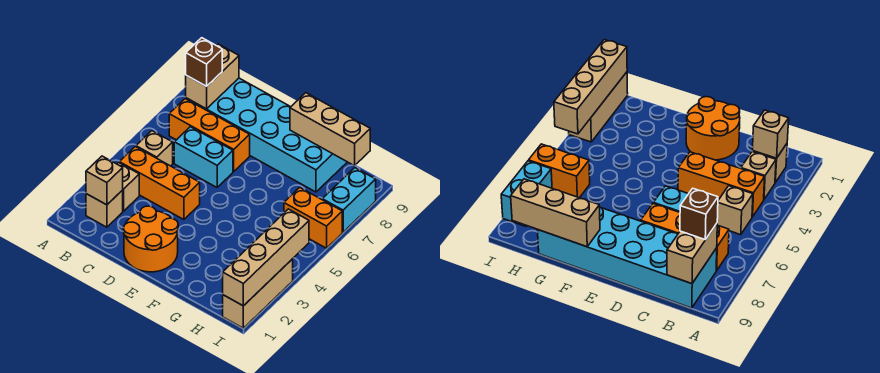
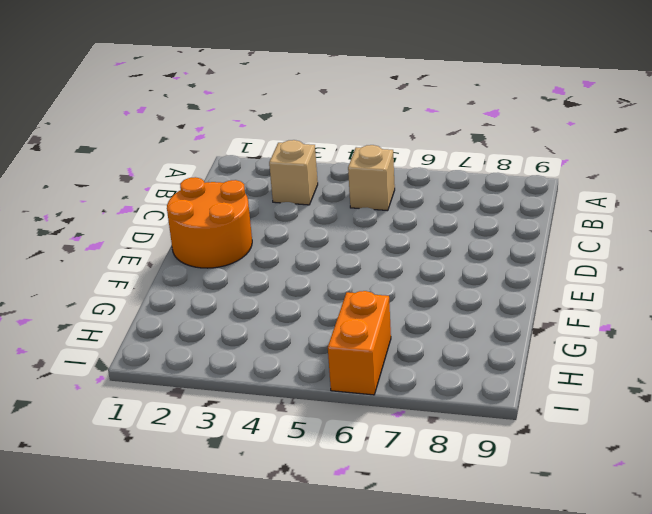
none -> tan 1x1 brick [86,190,123,227]
none -> orange 1x3 brick [119,147,200,220]
none -> orange 1x3 brick [169,99,250,171]

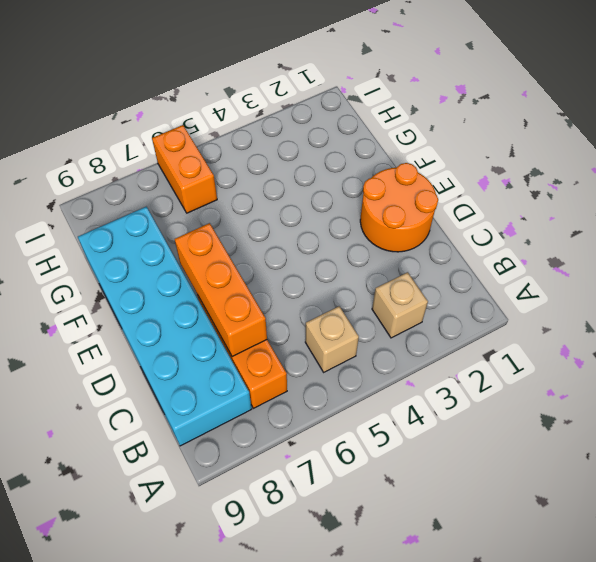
orange 1x3 brick [175,223,267,357] -> orange 1x3 brick moved to [119,147,200,220]
none -> tan 1x1 brick [86,190,123,227]
none -> cyan 1x2 brick [174,127,233,187]
none -> tan 1x3 brick [223,259,293,328]

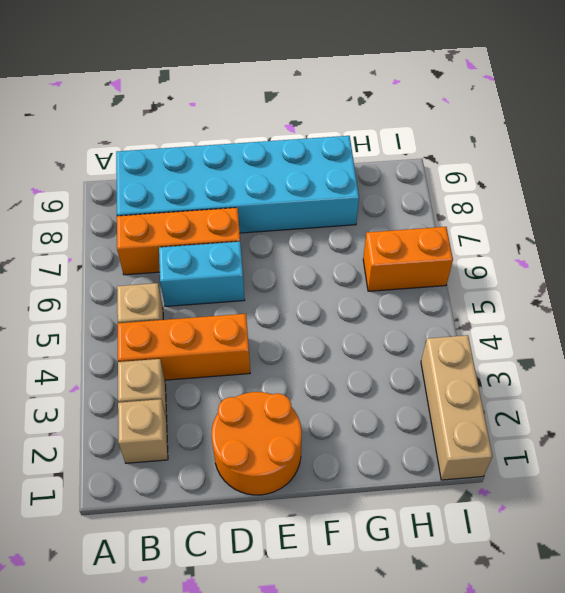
none -> cyan 1x2 brick [322,168,376,232]
none -> tan 1x1 brick [86,156,123,205]
none -> tan 1x2 brick [186,44,239,109]

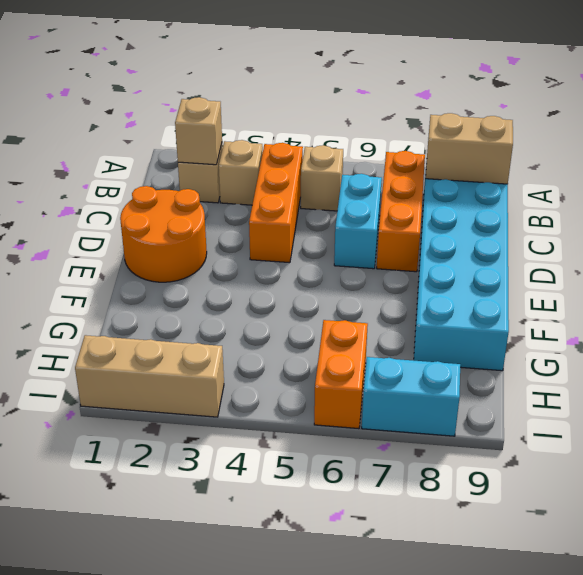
none -> tan 1x3 brick [290,93,370,166]
none -> tan 1x4 brick [223,209,309,306]
none -> brown 1x1 brick [186,38,222,86]

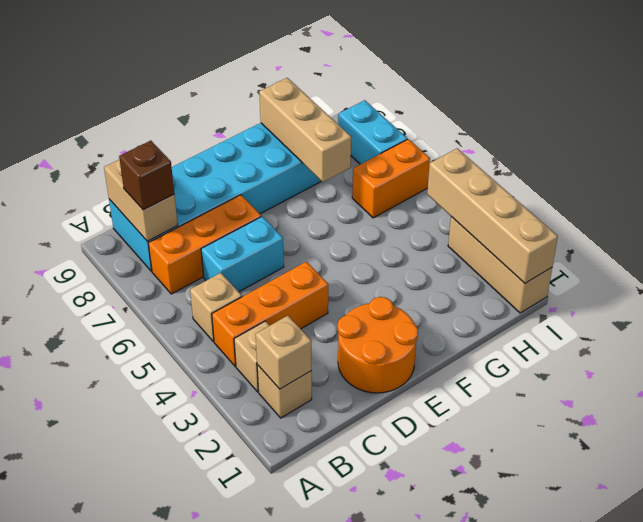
tan 1x3 brick [259,78,351,182] -> tan 1x3 brick turned to [290,93,370,166]

